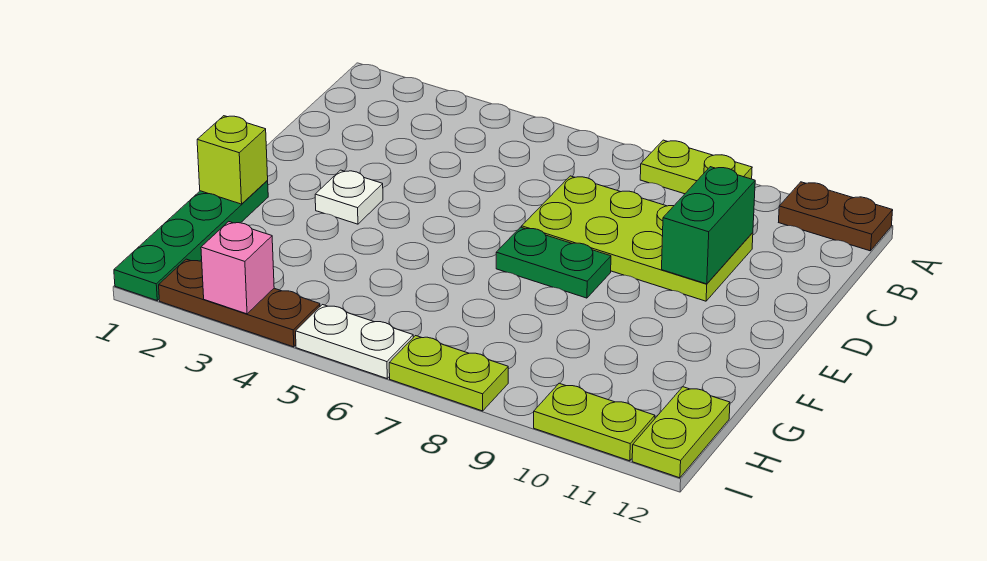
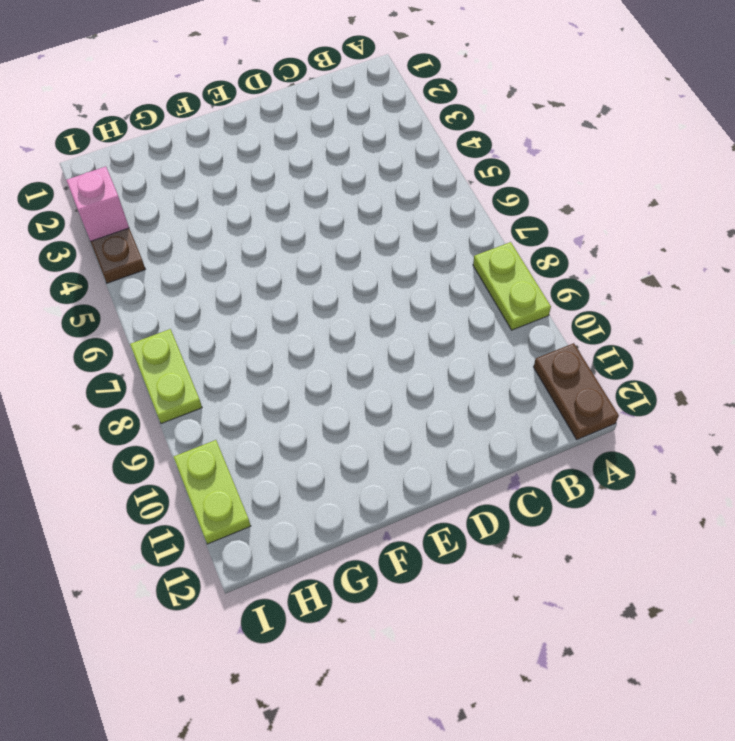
none -> lime 2x4 plate [522,176,753,301]
none -> white 1x1 plate [315,170,383,224]
none -> green 1x2 plate [496,227,611,298]

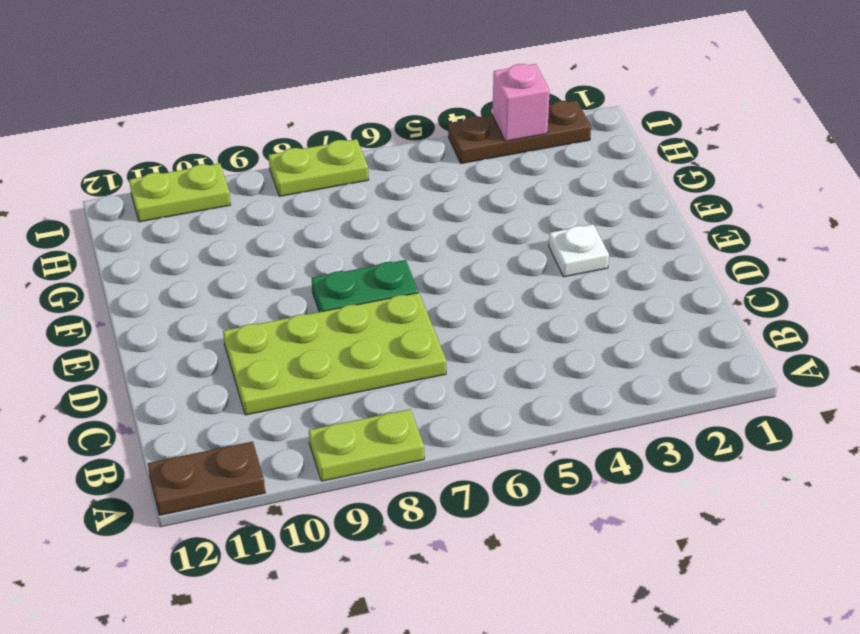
none -> green 1x4 plate [114,180,268,300]
none -> lime 1x2 plate [632,387,730,478]
none -> white 1x2 plate [296,305,413,378]

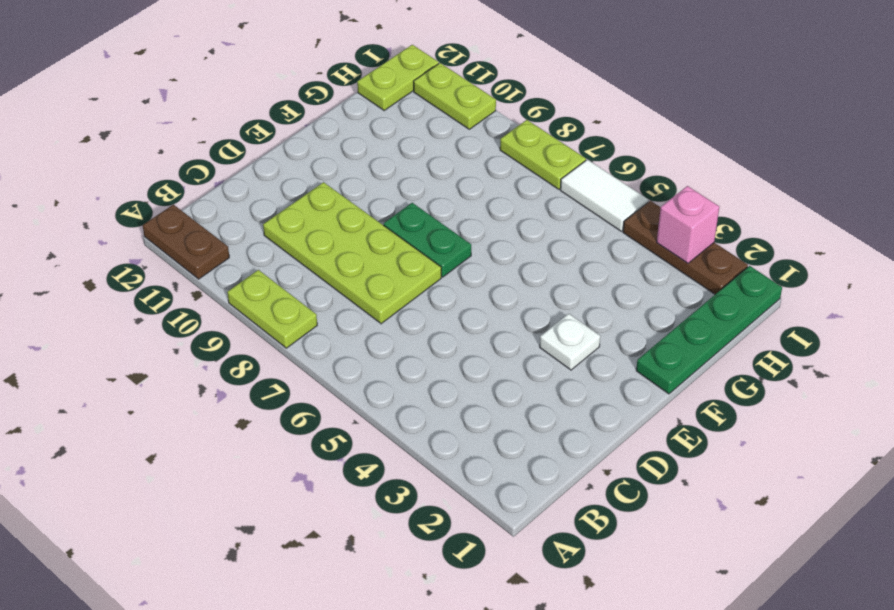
white 1x2 tile [560,160,649,231] -> white 1x2 plate [296,305,413,378]
none -> green 1x2 brick [662,167,755,284]
none -> lime 1x1 brick [197,116,268,204]

